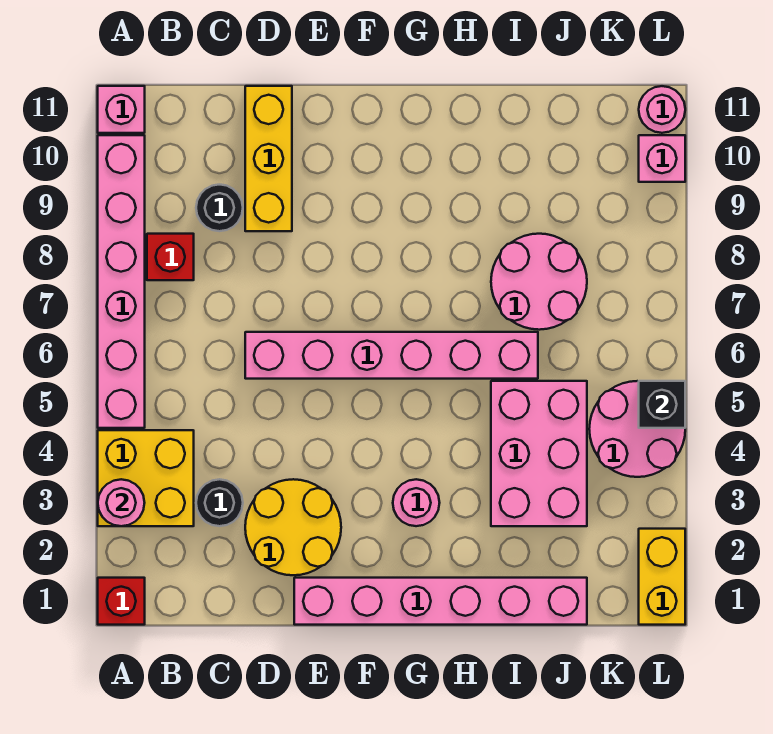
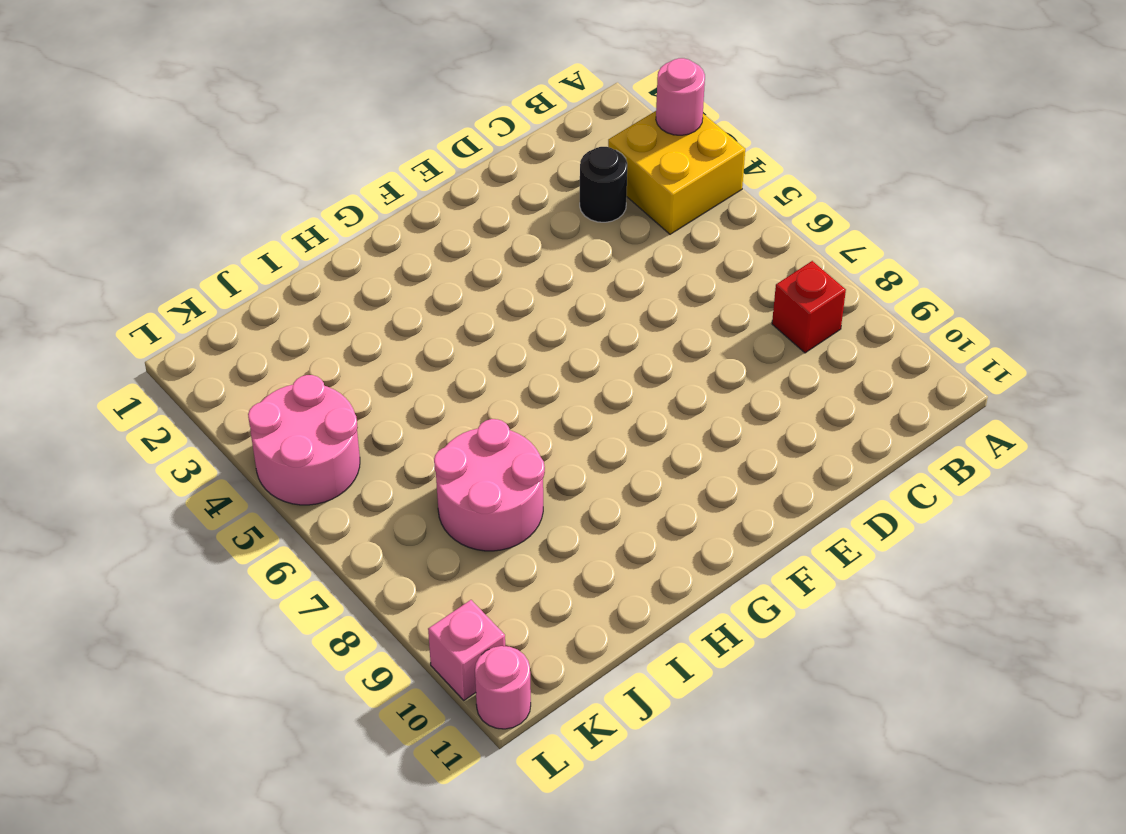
none -> red 1x1 brick [98,578,145,625]
none -> pink 1x6 brick [98,135,145,428]
none -> pink 1x1 brick [98,86,145,133]

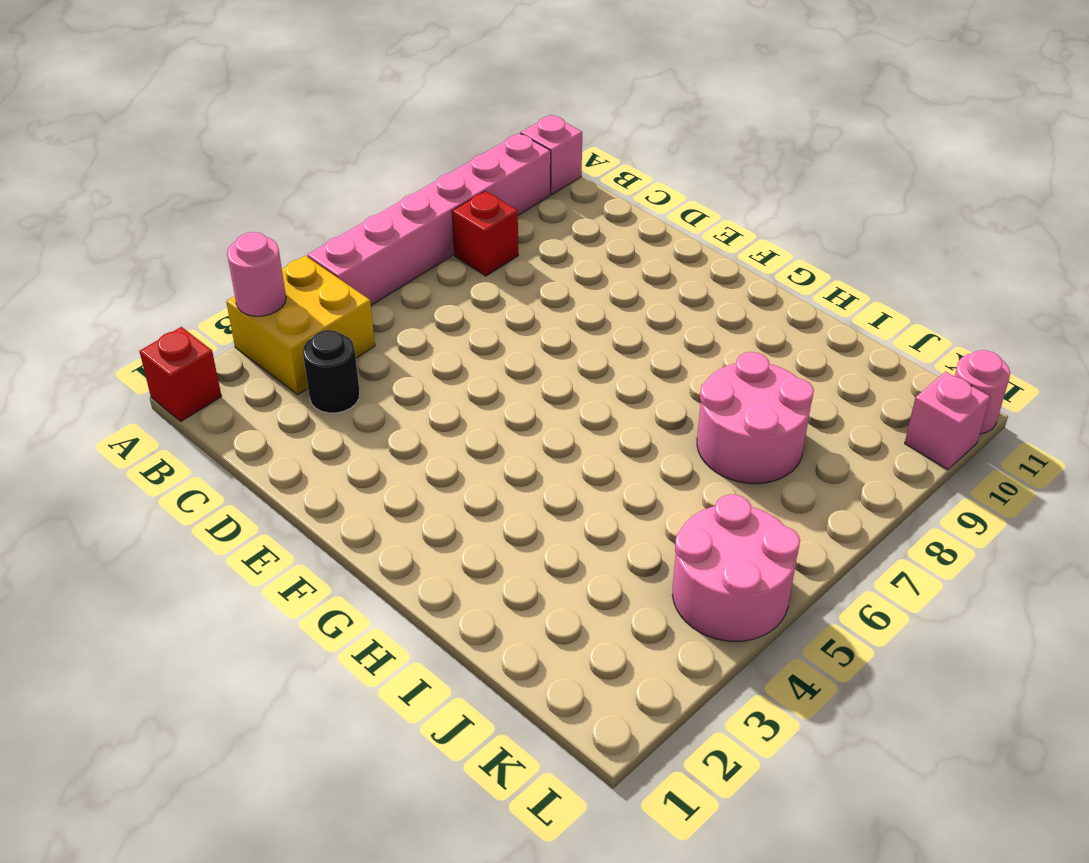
none -> black 1x1 round brick [196,185,243,231]
none -> yellow 2x2 round brick [245,479,341,575]
none -> pink 1x6 brick [245,332,538,379]

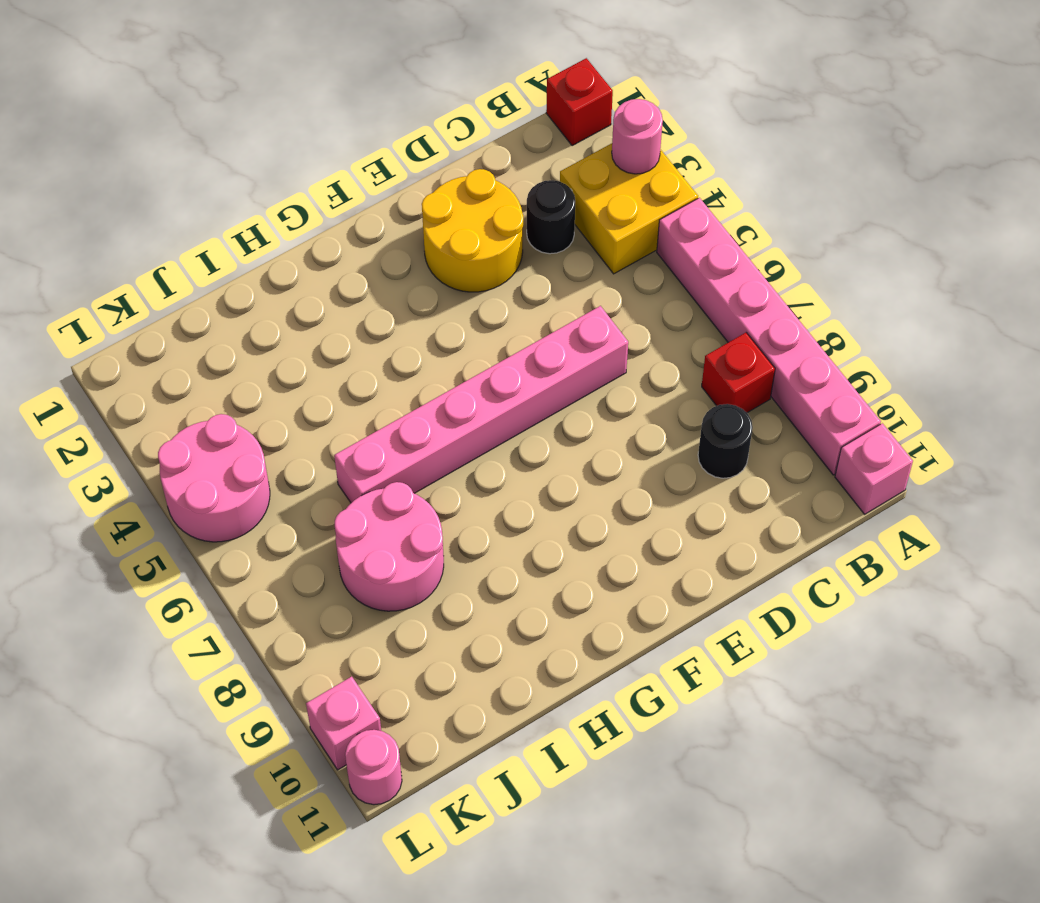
none -> yellow 1x3 brick [245,86,292,231]
none -> pink 1x6 brick [294,578,587,625]
none -> pink 1x1 round brick [393,479,440,526]

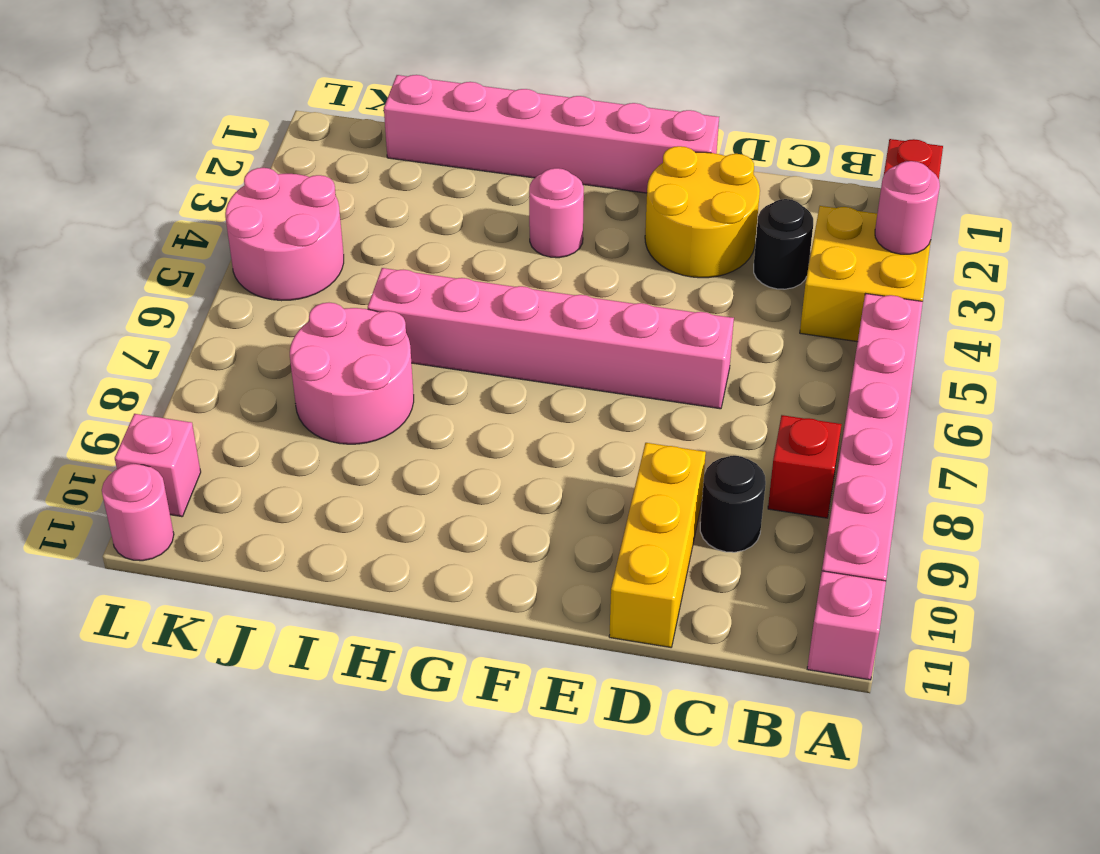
none -> pink 2x3 brick [491,381,587,526]
none -> yellow 1x2 brick [639,529,685,625]
none -> black 1x1 brick [639,381,685,428]

